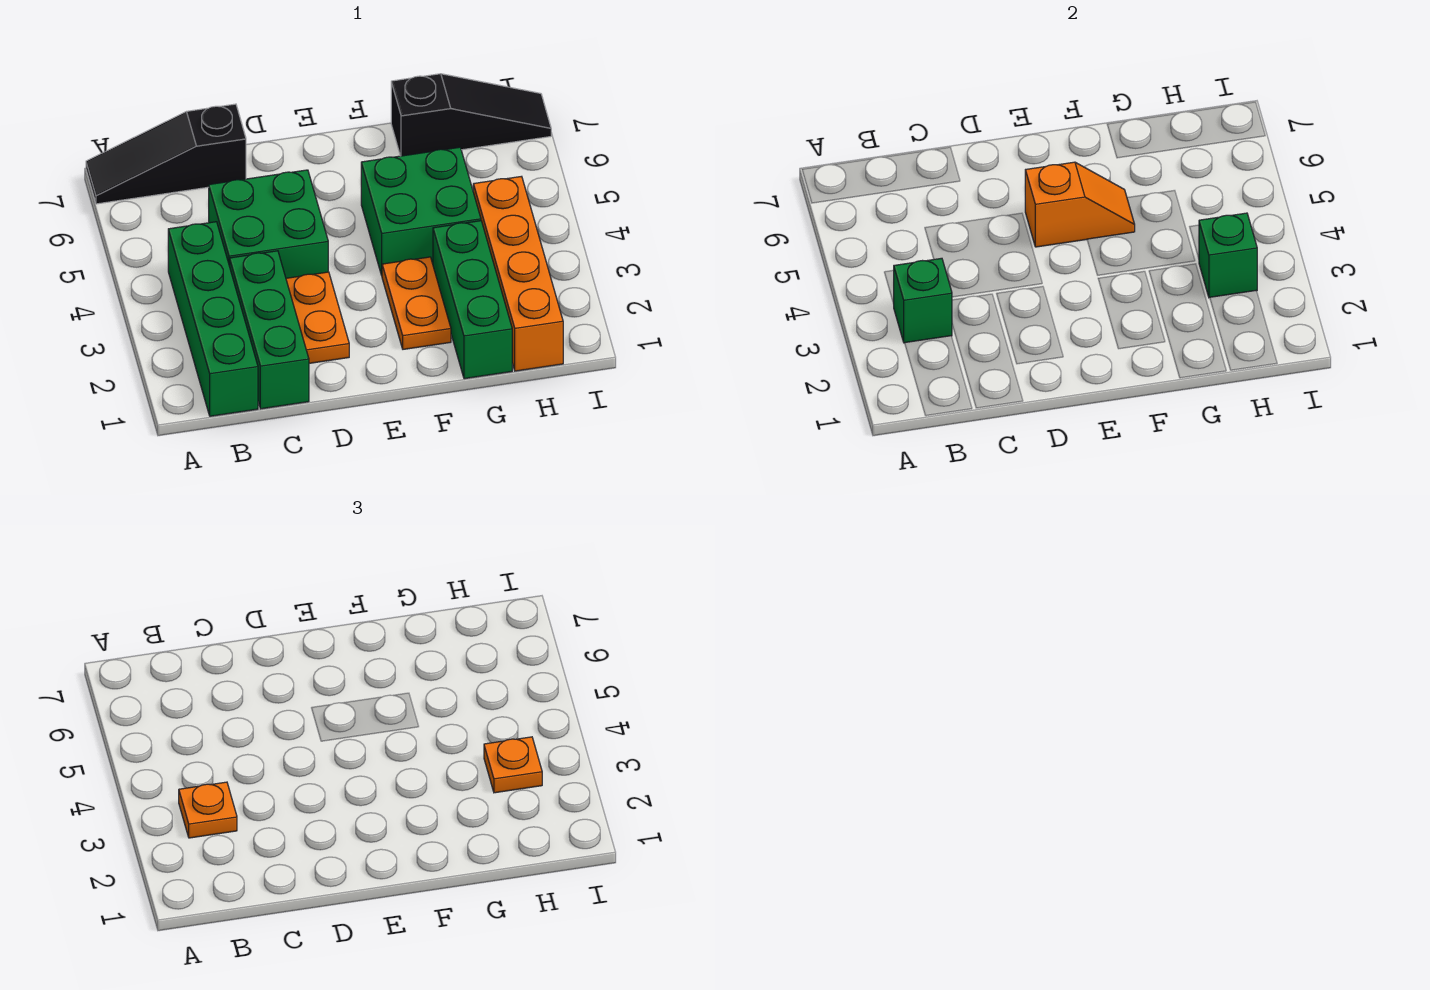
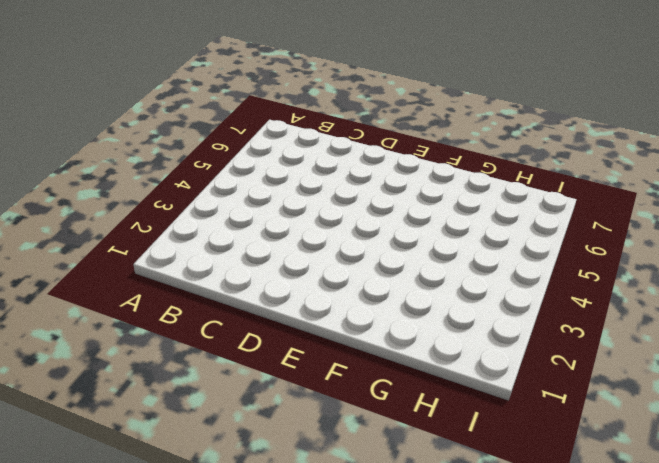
none -> black 1x3 slope [86,104,246,204]
none -> green 1x4 brick [168,222,258,416]
none -> green 1x3 brick [230,251,309,409]

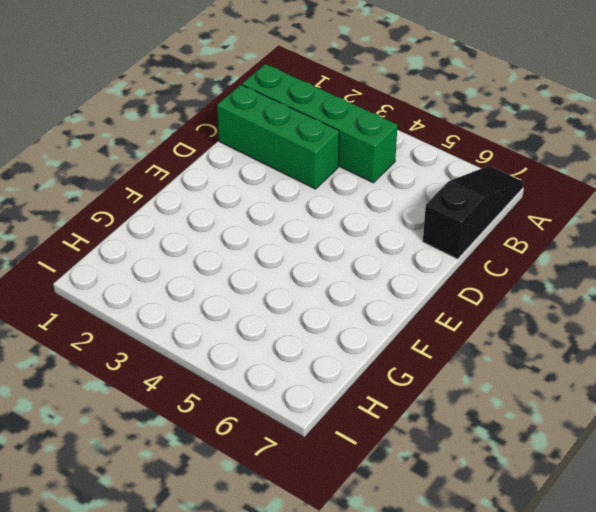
none -> green 2x2 brick [209,170,328,278]
none -> orange 1x2 plate [286,272,349,363]
none -> orange 1x2 plate [382,257,451,349]

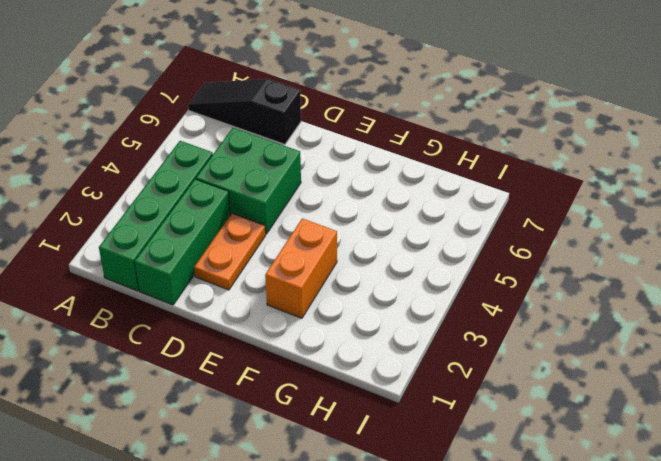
orange 1x2 brick [265,218,337,318] -> orange 1x2 plate [382,257,451,349]
none -> green 2x2 brick [361,147,481,275]
none -> green 1x3 brick [433,221,512,379]
none -> black 1x3 slope [391,74,551,156]

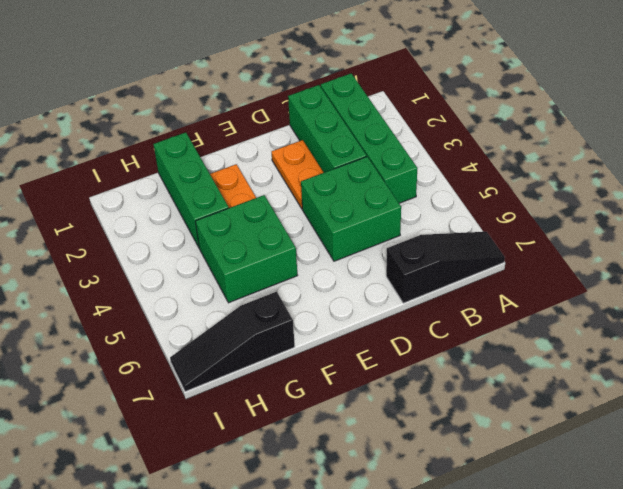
none -> orange 1x4 brick [473,176,563,371]
none -> green 1x1 brick [894,258,952,343]
none -> orange 1x2 slope [1025,162,1135,247]

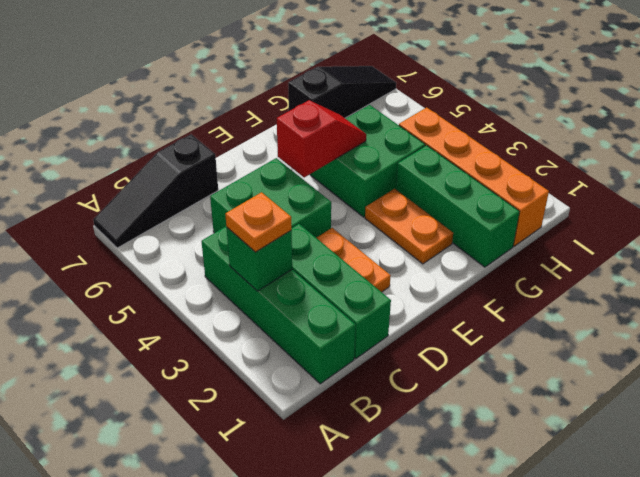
red 1x2 slope [277,100,366,177] -> orange 1x2 slope [1025,162,1135,247]
none -> green 1x1 brick [1199,213,1257,298]
none -> orange 1x1 plate [484,737,542,793]

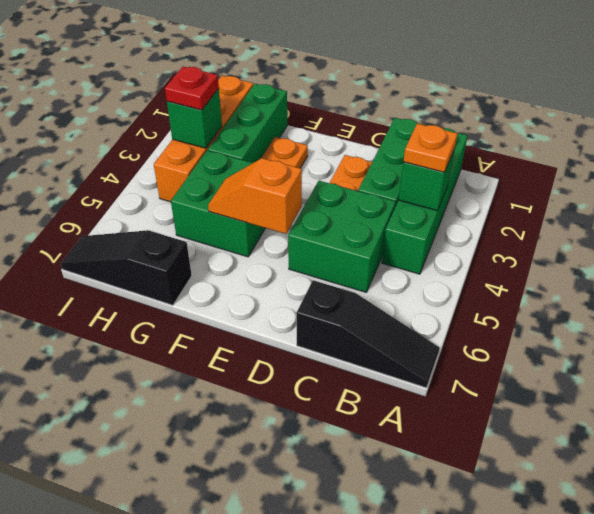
red 1x1 plate [165,67,219,110] -> orange 1x1 plate [484,737,542,793]

